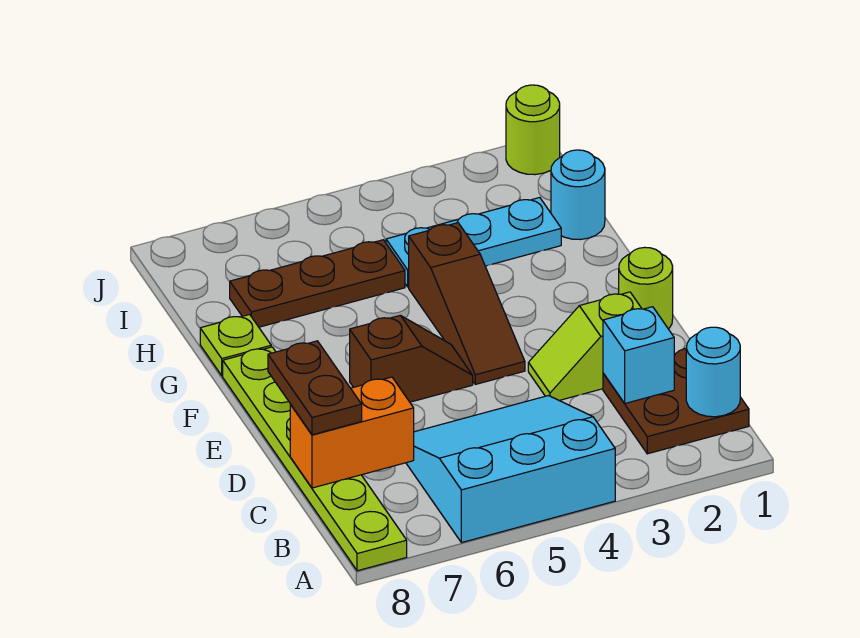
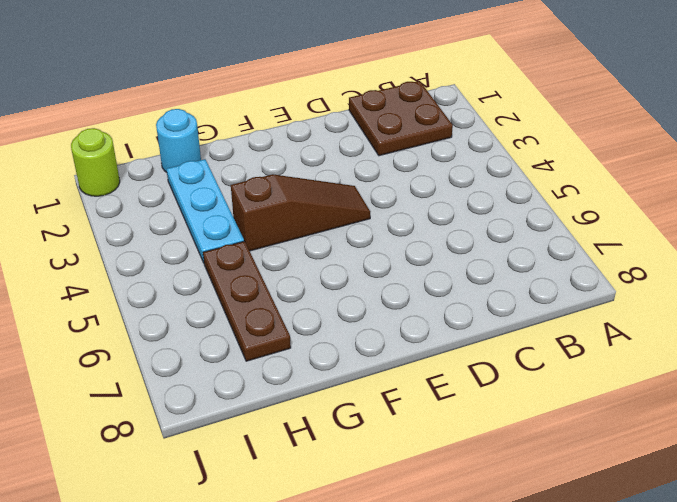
none -> cyan 3x3 slope [406,396,615,543]
none -> lime 1x6 plate [223,347,407,571]
none -> lime 1x2 slope [528,292,642,401]

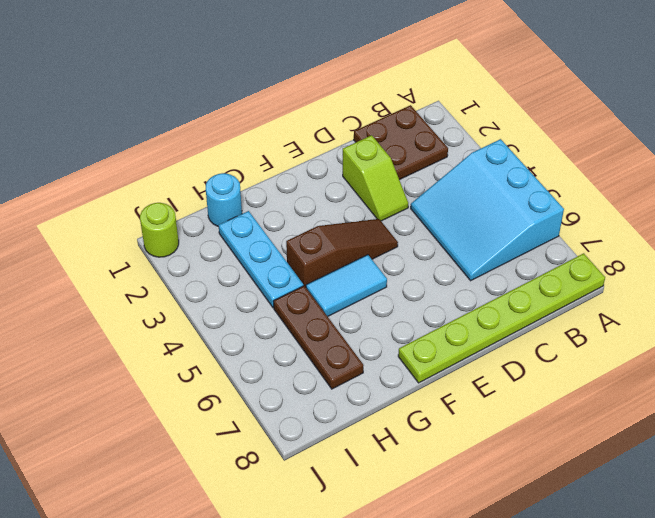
cyan 1x2 tile [306,255,387,316] -> none
none -> lime 1x1 round brick [619,247,673,329]
none -> brown 1x2 slope [350,315,473,402]
none -> lime 1x1 plate [200,314,271,376]

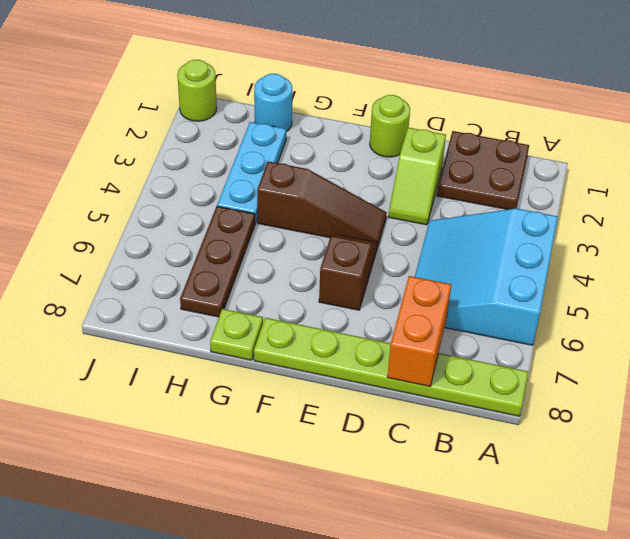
none -> cyan 1x1 round brick [686,327,740,417]
none -> cyan 1x1 brick [603,307,674,403]
none -> brown 1x2 plate [268,341,362,435]

